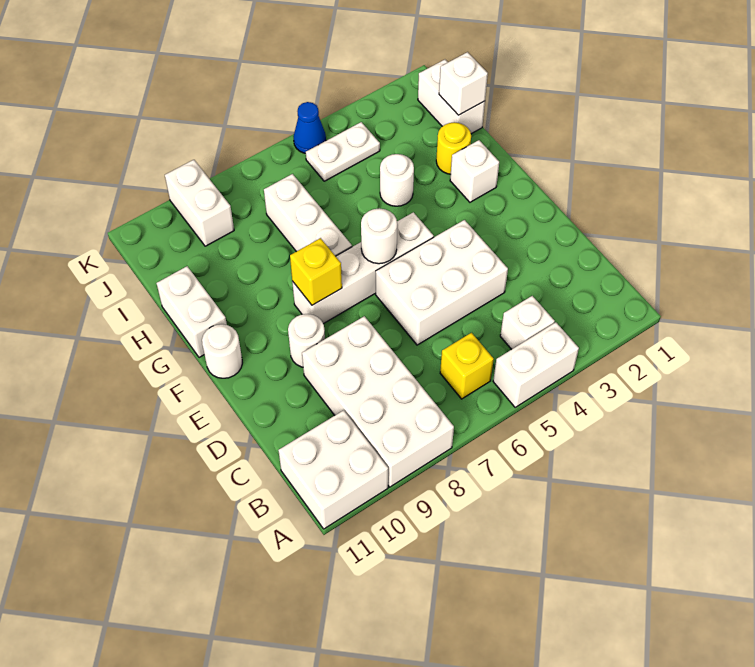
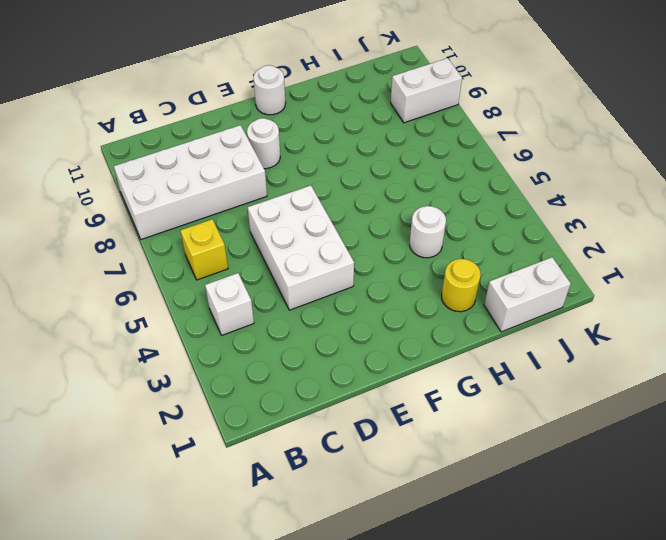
none -> white 1x2 brick [493,322,579,407]
none -> white 2x2 brick [278,410,388,529]
none -> white 1x4 brick [292,212,434,324]

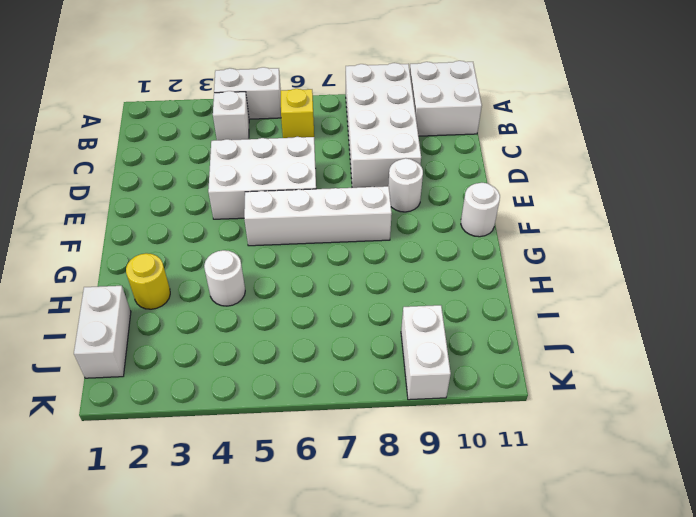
none -> white 1x1 brick [450,140,499,202]
none -> white 1x3 brick [264,174,352,256]
none -> white 1x2 brick [156,266,227,358]

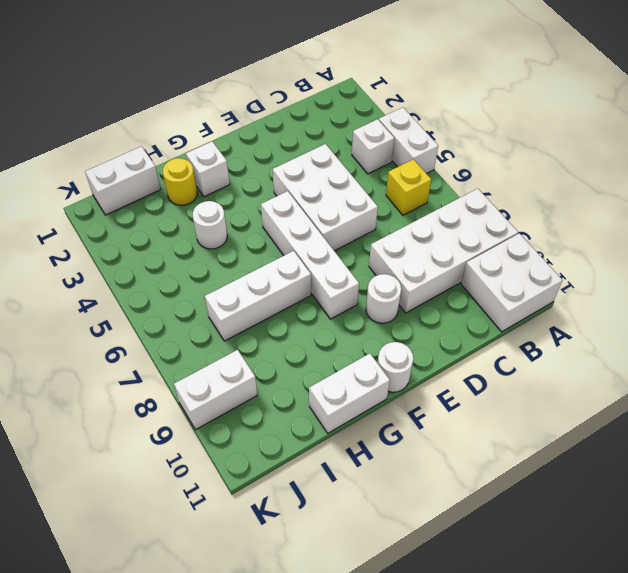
none -> white 1x2 plate [306,122,380,181]
none -> blue 1x1 cone [293,102,326,153]
none -> white 1x1 round brick [361,208,397,264]

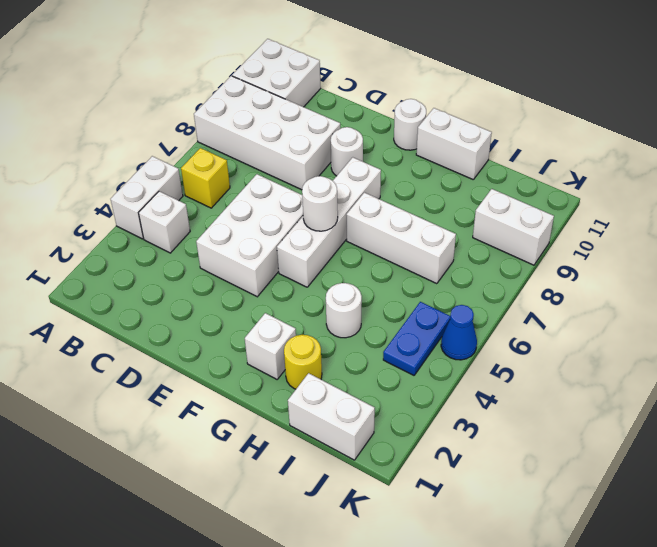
blue 1x2 plate [383,302,450,375] -> white 1x2 plate [306,122,380,181]
none -> yellow 1x1 brick [290,238,342,305]
none -> white 1x1 brick [439,52,488,115]

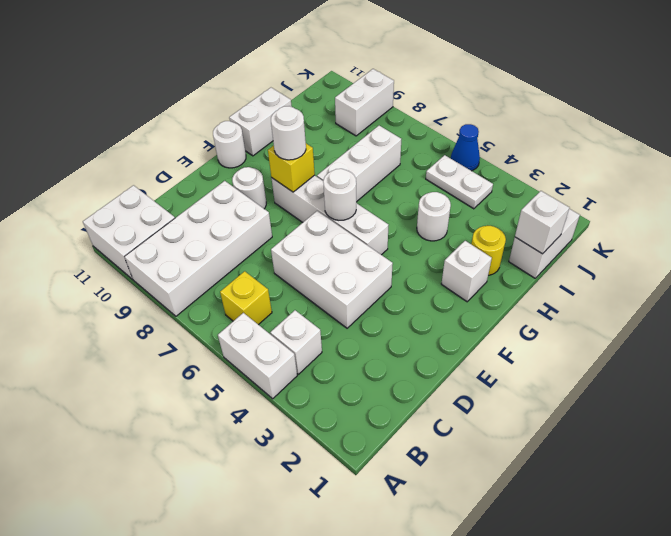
white 1x1 round brick [271,106,306,160] -> none

